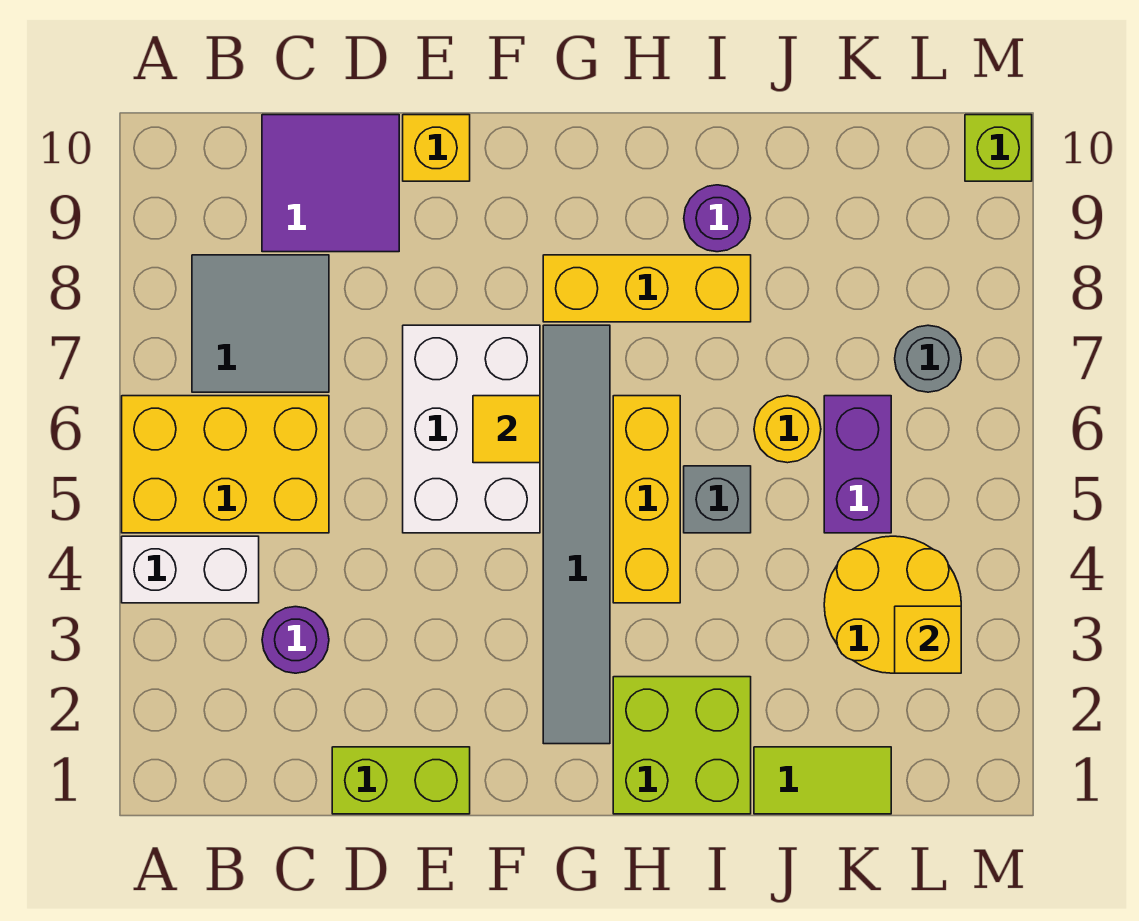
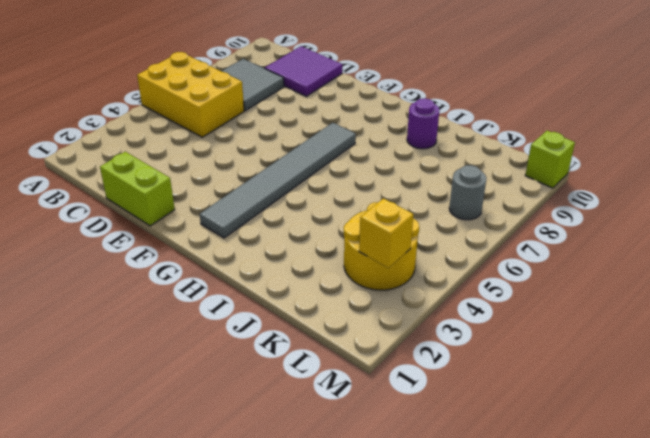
none -> white 1x2 brick [122,536,259,603]
none -> purple 1x1 round brick [262,607,329,673]
none -> white 2x3 brick [403,325,540,533]

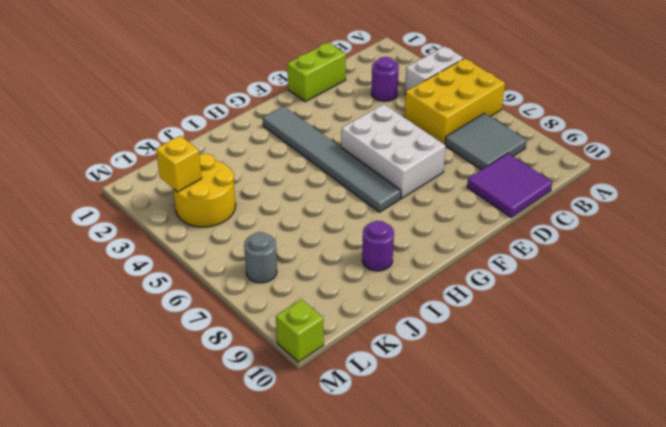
none -> yellow 1x1 brick [403,115,470,181]
none -> yellow 1x3 brick [543,255,751,322]
none -> lime 2x2 brick [613,677,751,814]

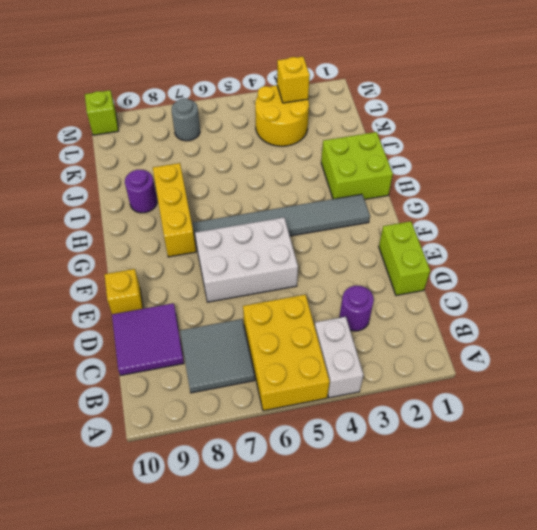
none -> yellow 1x3 brick [613,396,680,603]
none -> grey 1x1 brick [684,466,751,533]
none -> lime 1x2 tile [754,747,891,814]

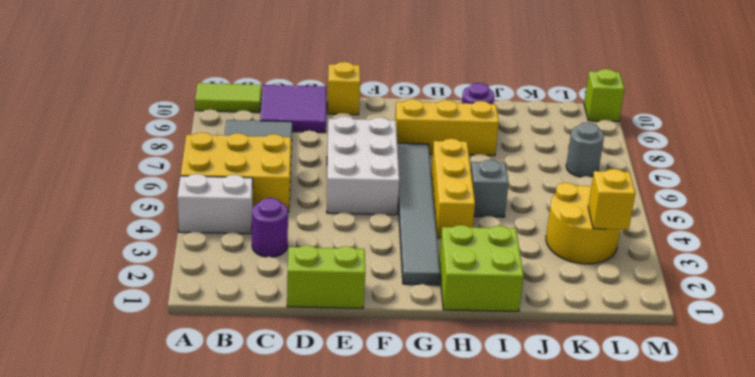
lime 1x2 tile [195,83,261,112] -> lime 1x2 tile moved to [754,747,891,814]
none -> yellow 1x1 round brick [754,396,821,463]
none -> purple 1x2 brick [824,396,891,533]
none -> yellow 1x1 tile [473,396,540,463]

